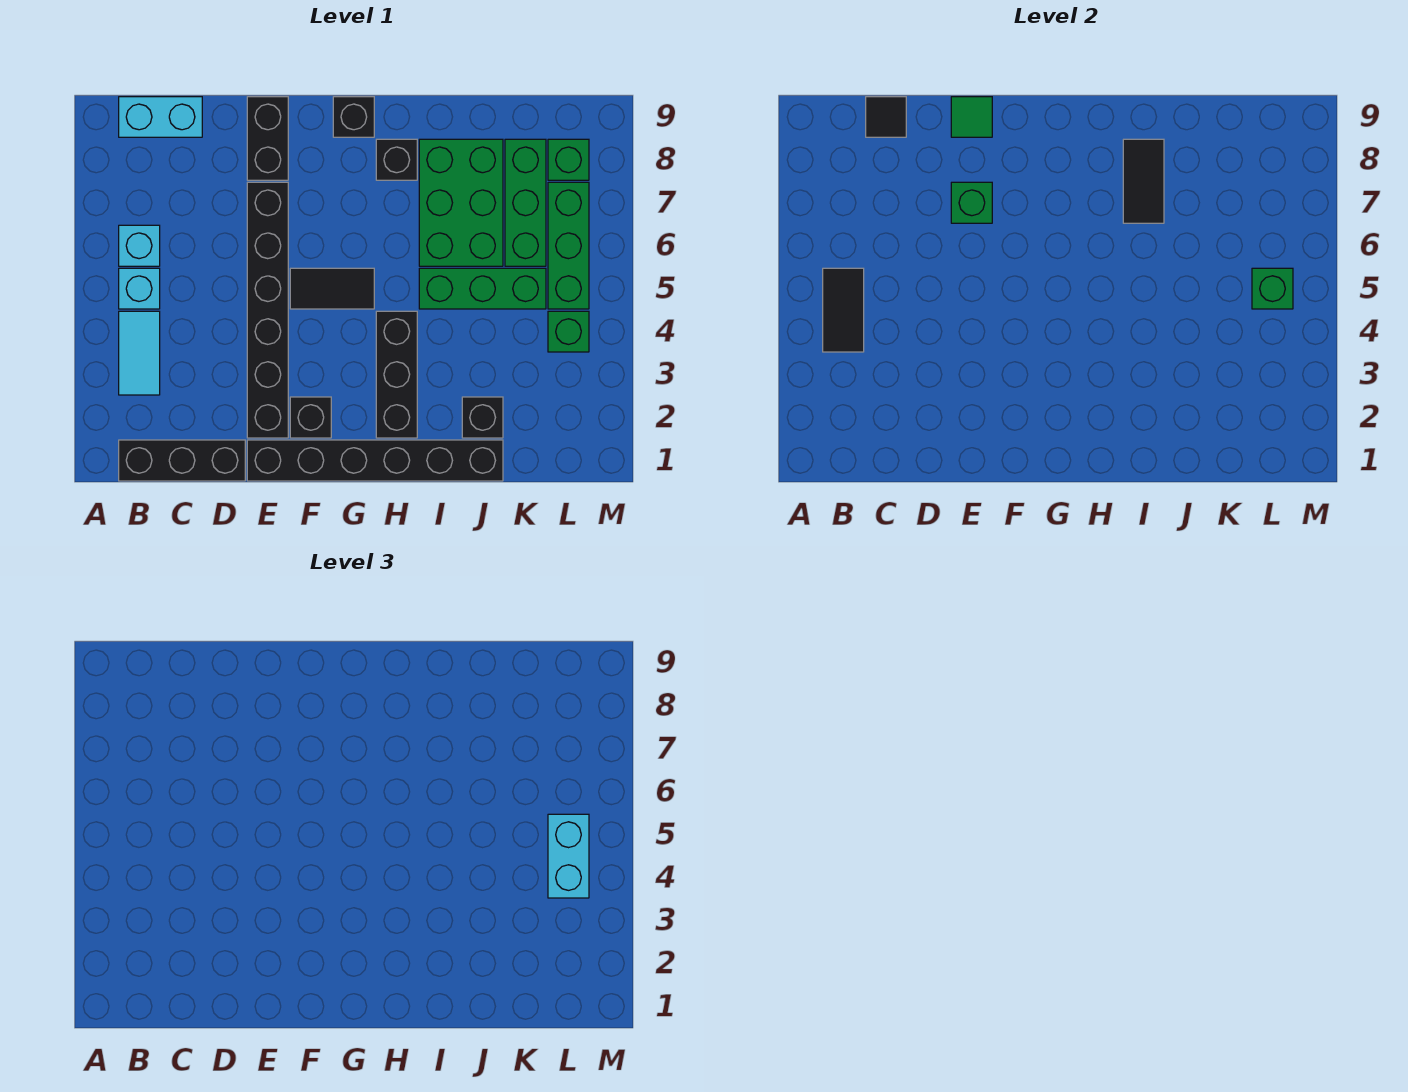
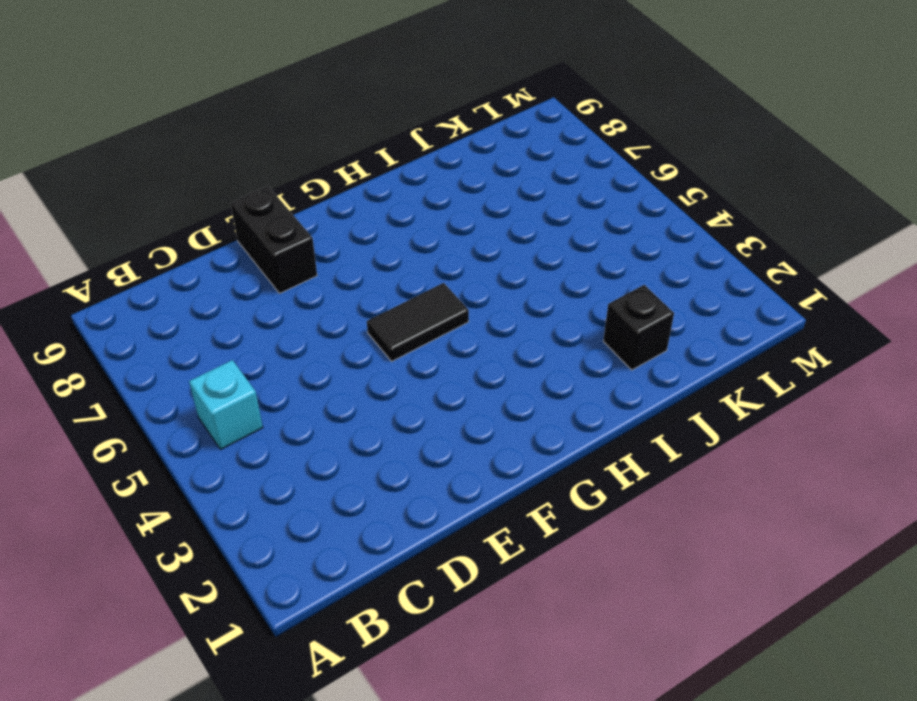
none -> black 1x3 brick [119,440,245,481]
none -> cyan 1x2 tile [119,311,160,395]
none -> cyan 1x1 brick [119,225,160,266]

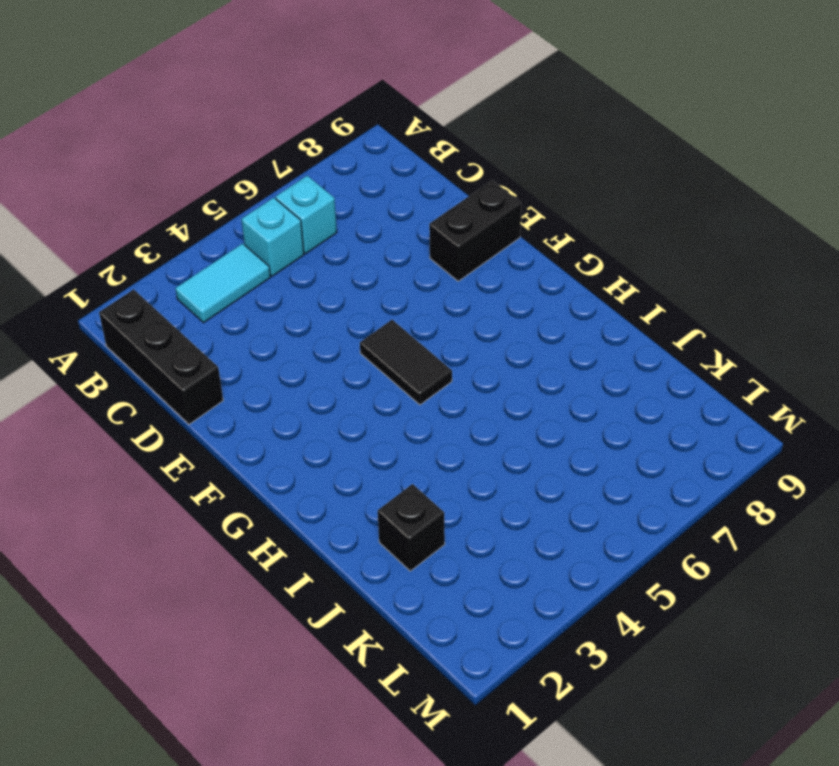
none -> cyan 1x2 brick [119,97,202,137]
none -> black 1x6 brick [247,440,503,481]
none -> black 1x6 brick [247,182,288,438]

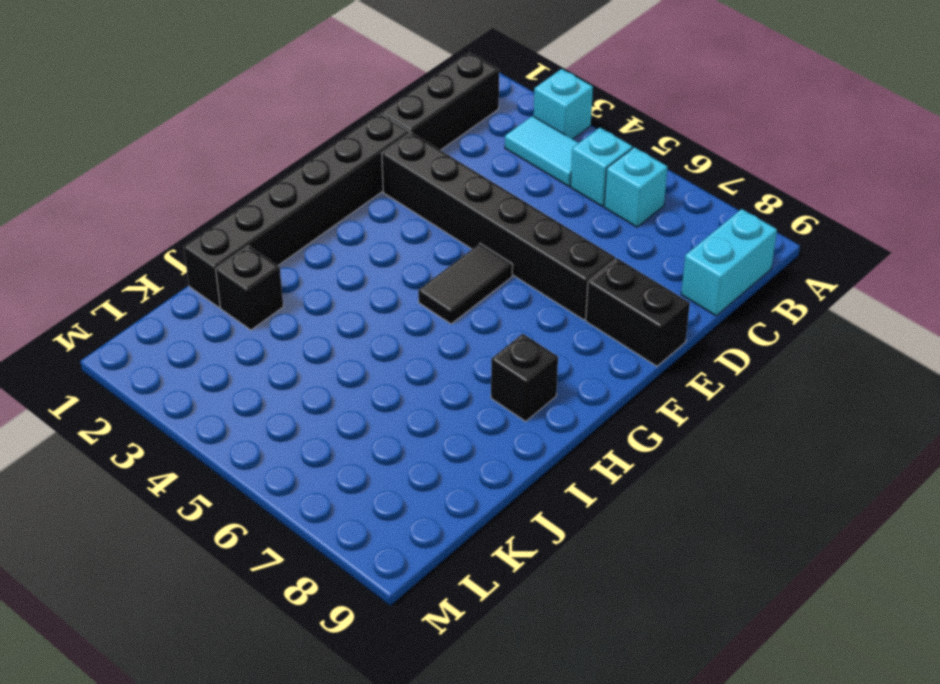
cyan 1x1 brick [534,69,593,139] -> none
none -> black 1x1 brick [290,397,331,438]
none -> black 1x1 brick [333,97,374,137]
none -> black 1x3 brick [376,311,417,438]

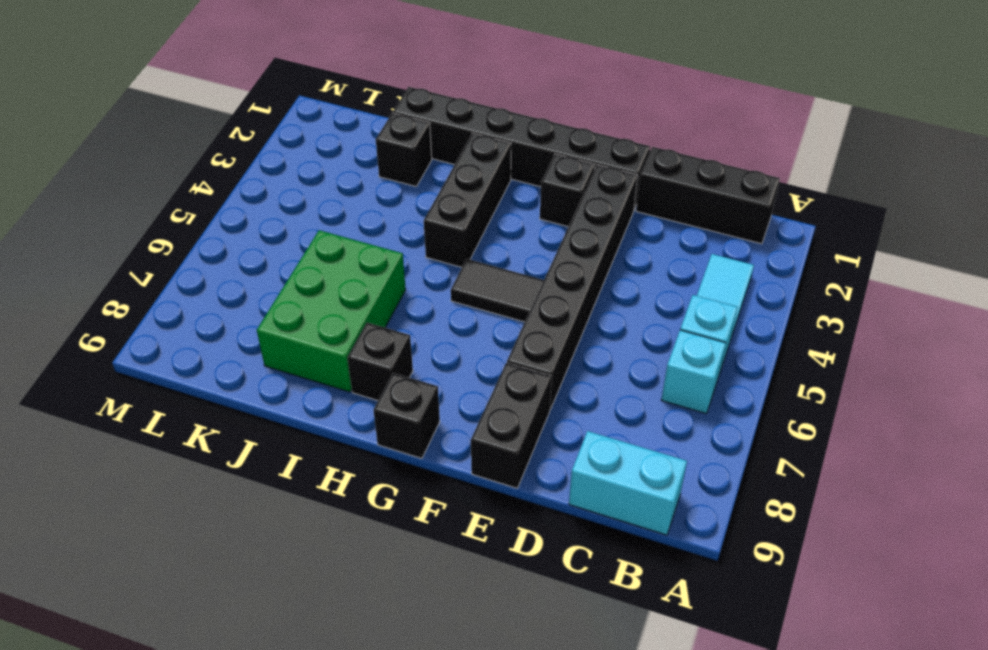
none -> green 1x3 brick [419,268,546,309]
none -> green 1x3 brick [505,139,546,266]
none -> green 1x1 brick [548,311,589,352]

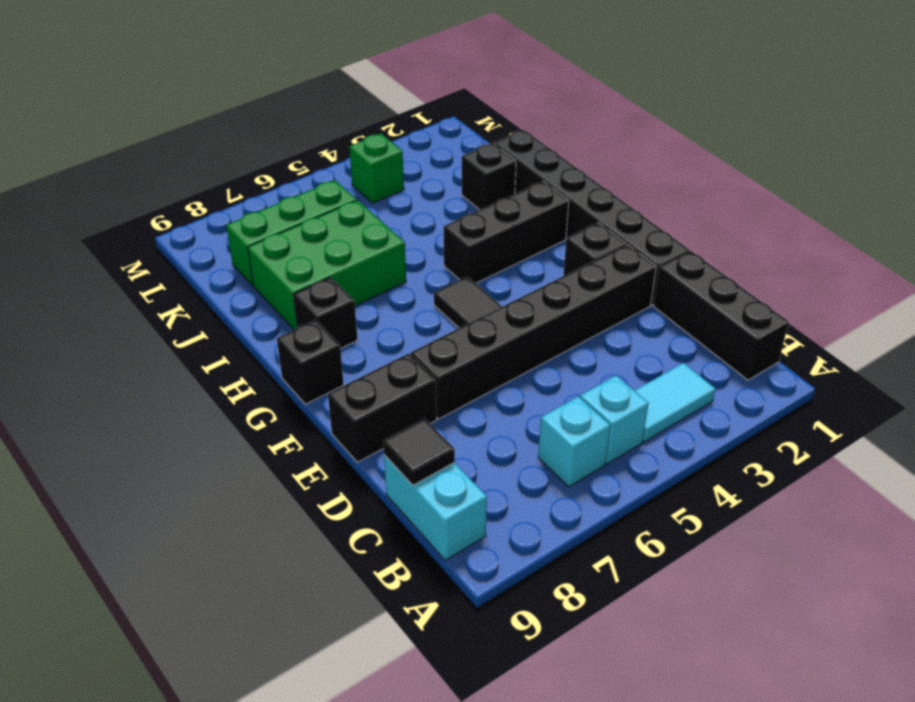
none -> green 1x3 brick [419,268,546,309]
none -> green 1x3 brick [548,182,589,309]
none -> green 1x1 brick [548,139,589,180]

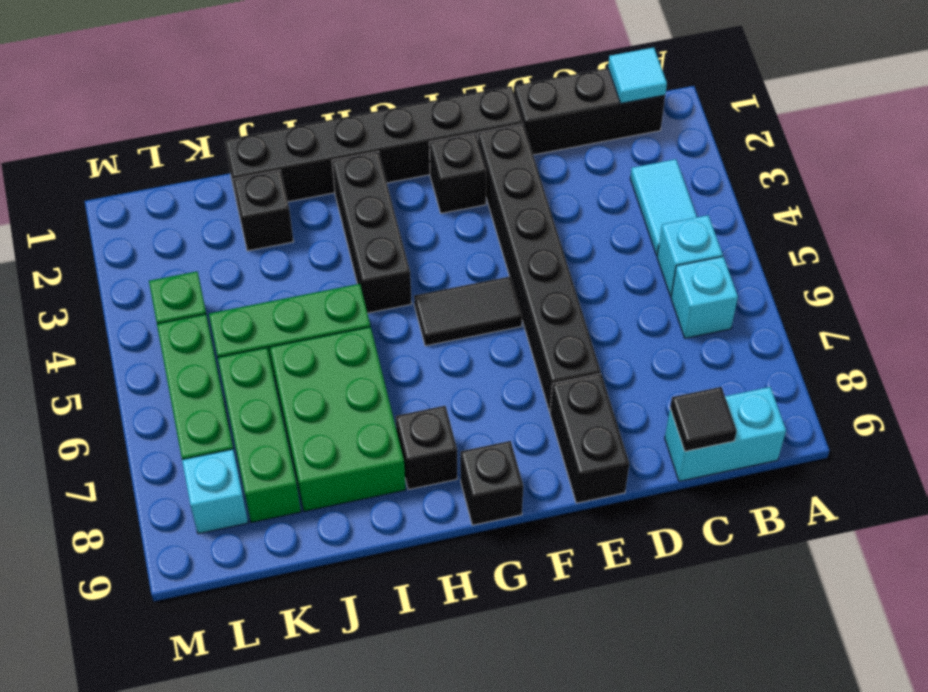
cyan 1x1 tile [608,47,667,103] -> none
cyan 1x1 brick [182,449,248,534] -> green 1x1 brick [548,139,589,180]
none -> black 1x2 tile [823,268,864,352]
none -> green 1x1 brick [951,182,992,223]
none -> green 1x1 tile [951,97,992,137]

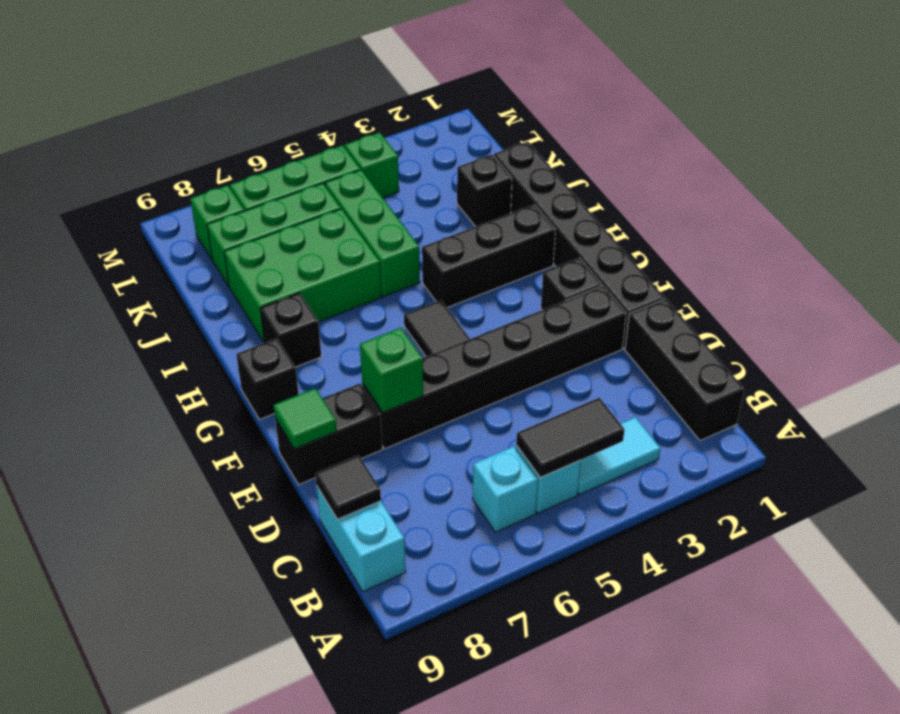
none -> black 1x2 tile [1123,139,1164,223]
none -> green 1x1 brick [1252,268,1293,309]
none -> cyan 1x2 brick [548,814,589,898]

